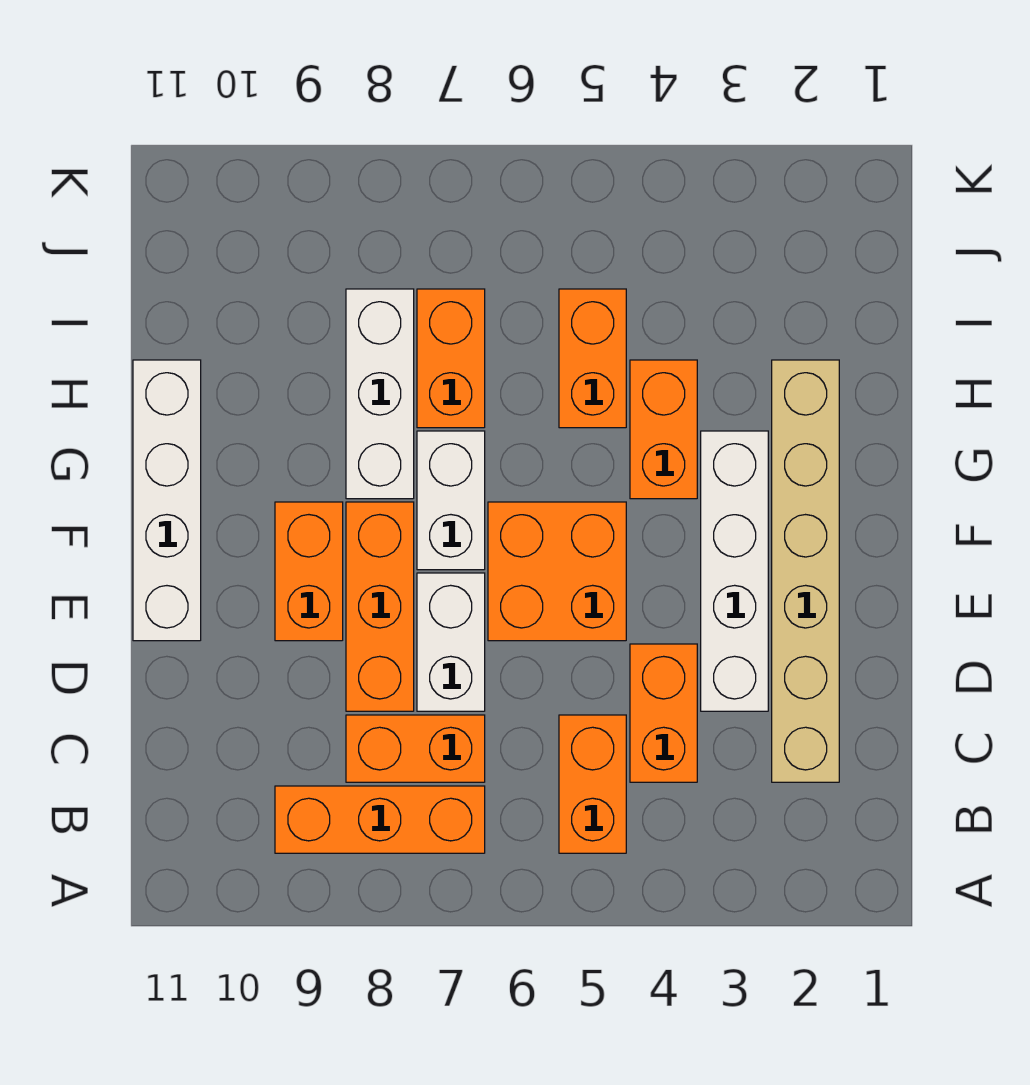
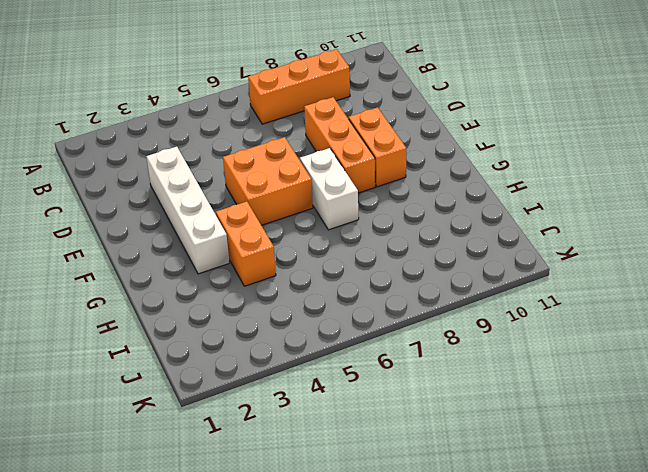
none -> orange 1x2 brick [559,715,626,853]
none -> tan 1x6 brick [772,360,839,782]
none -> orange 1x2 brick [630,644,697,782]

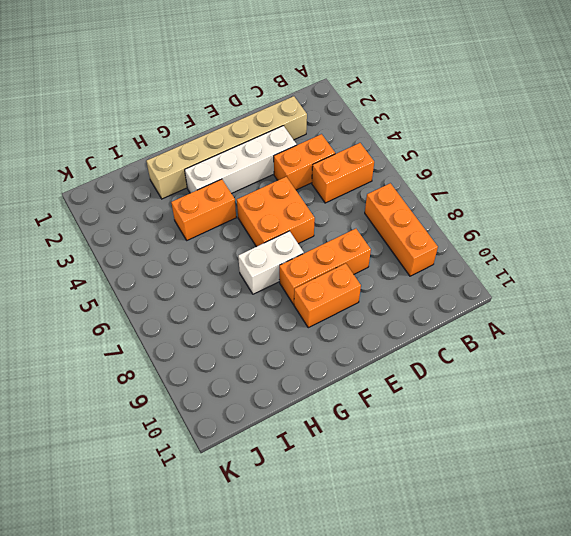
none -> orange 1x2 brick [346,715,485,782]
none -> white 1x2 brick [417,573,485,711]
none -> white 1x4 brick [133,360,201,641]

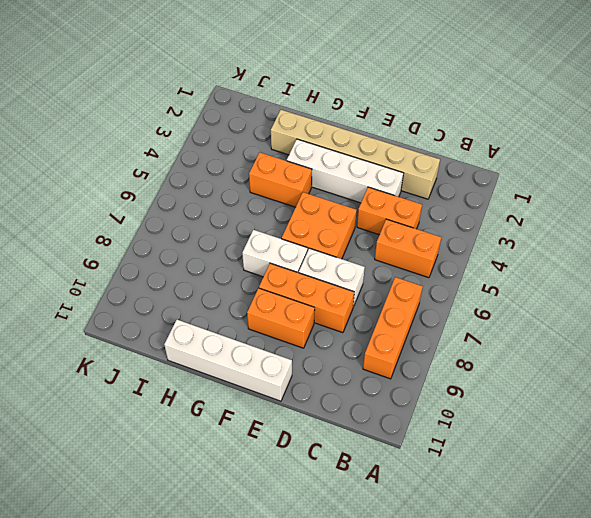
none -> orange 1x2 brick [346,715,485,782]
none -> white 1x3 brick [346,289,414,499]
none -> orange 1x2 brick [559,289,626,428]

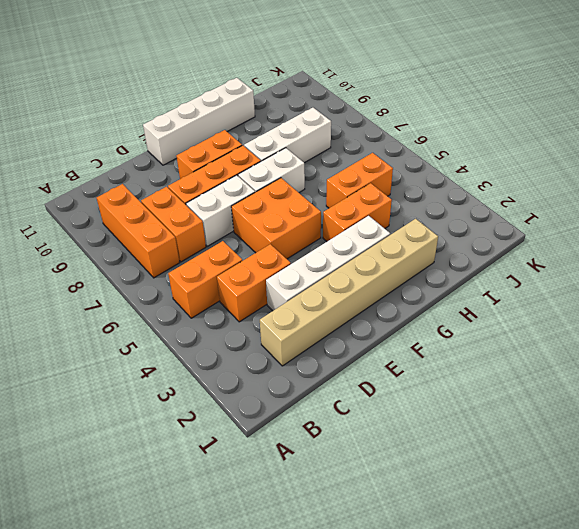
none -> orange 1x2 brick [417,289,485,428]

